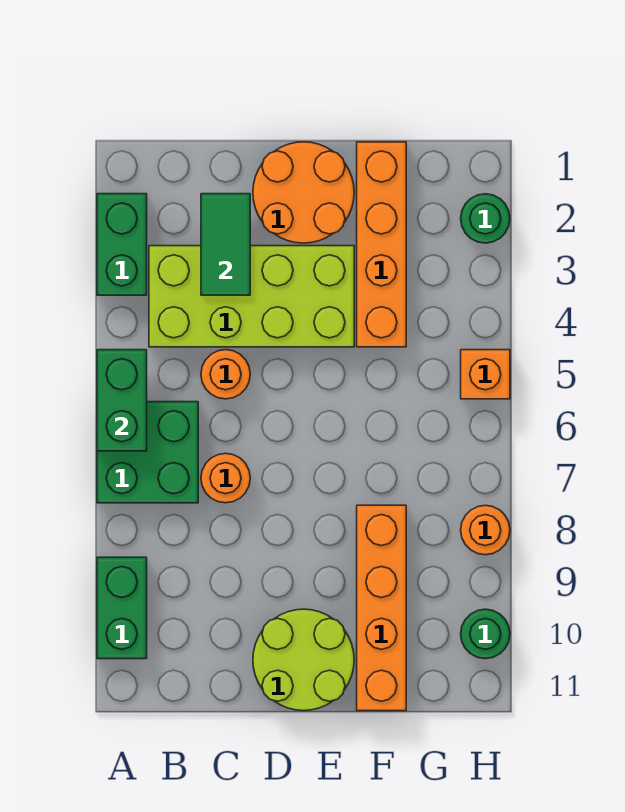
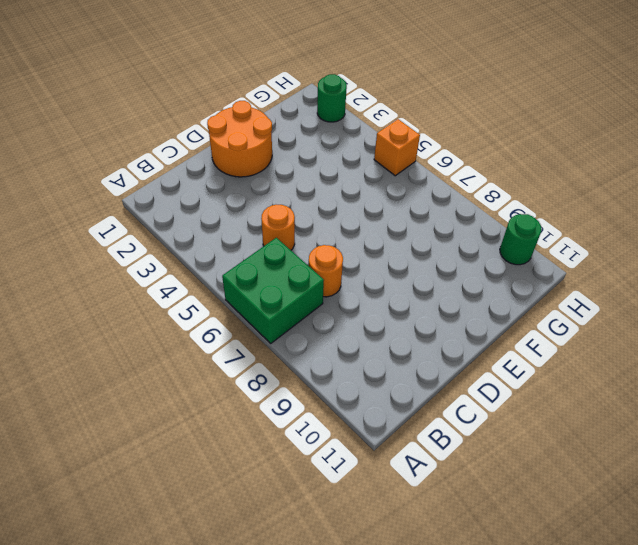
none -> green 1x2 brick [97,194,147,295]
none -> green 1x2 brick [97,557,147,659]
none -> lime 2x4 brick [149,246,354,347]

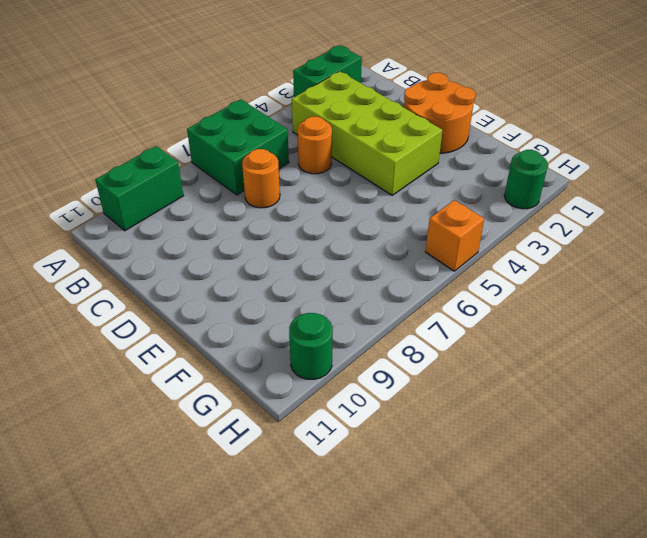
none -> lime 2x2 round brick [253,609,354,711]
none -> orange 1x4 brick [357,142,406,347]
none -> orange 1x4 brick [357,505,406,711]

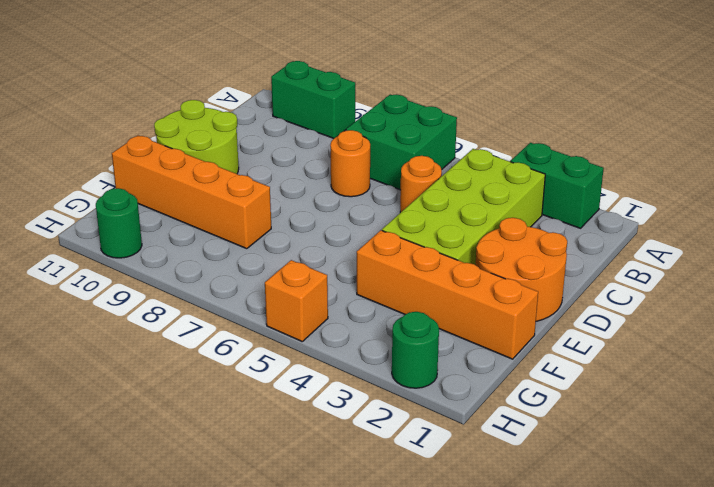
none -> orange 1x1 round brick [461,505,510,555]
none -> green 1x2 brick [97,350,147,451]
none -> green 1x2 tile [201,194,250,295]

